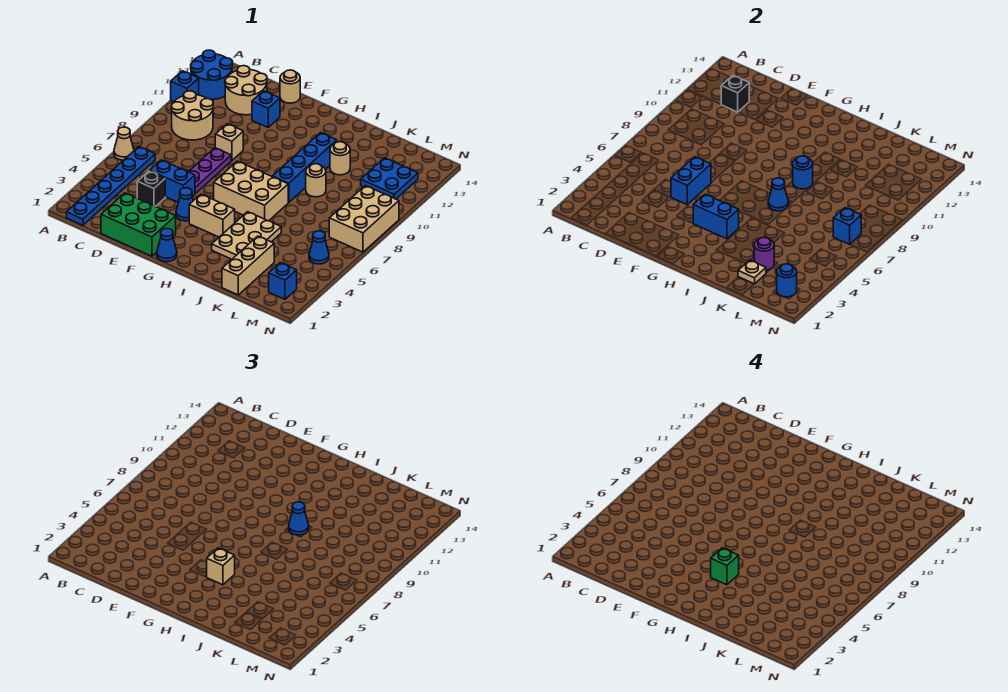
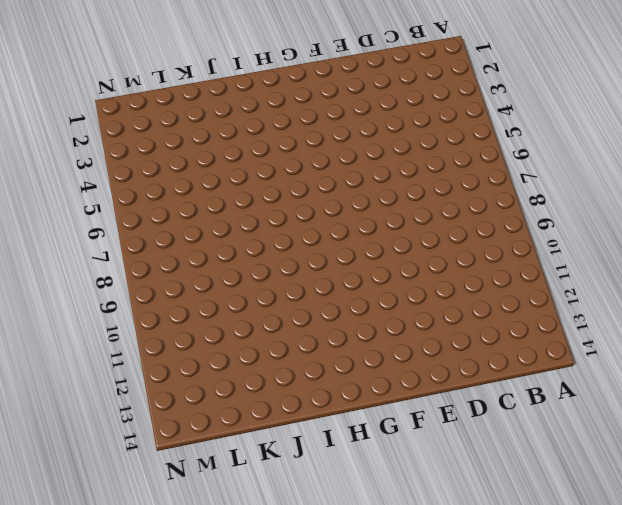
none -> tan 1x1 cone [114,127,134,160]
none -> blue 1x1 brick [171,71,199,102]
none -> blue 2x2 round brick [191,50,233,99]
none -> blue 1x6 plate [66,147,155,226]

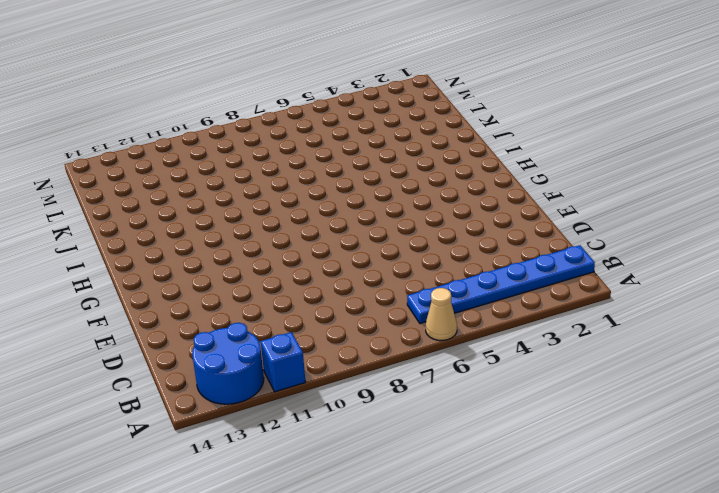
none -> tan 2x2 round brick [171,91,213,140]
none -> tan 2x2 round brick [225,66,267,115]
none -> green 2x3 brick [101,193,176,256]
none -> black 1x1 brick [137,171,165,207]

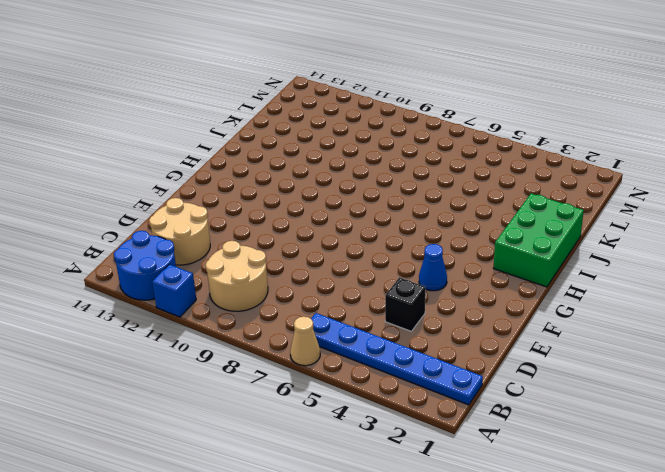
green 2x3 brick [493,193,584,287] -> green 2x3 brick moved to [101,193,176,256]
none -> blue 1x2 brick [150,160,195,202]
none -> purple 1x3 plate [189,148,231,193]
none -> tan 1x1 brick [215,124,243,161]
none -> blue 1x1 brick [252,91,280,127]

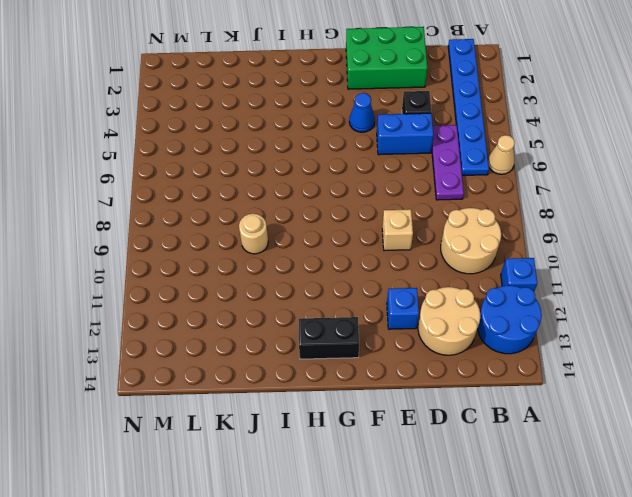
purple 1x3 plate [432,125,464,200] -> purple 1x3 plate moved to [189,148,231,193]
black 1x2 brick [299,317,359,359] -> none
none -> tan 1x1 round brick [280,70,300,103]
none -> blue 1x1 cone [157,229,177,262]
none -> tan 1x2 brick [189,194,235,237]
none -> tan 2x3 brick [214,161,288,221]

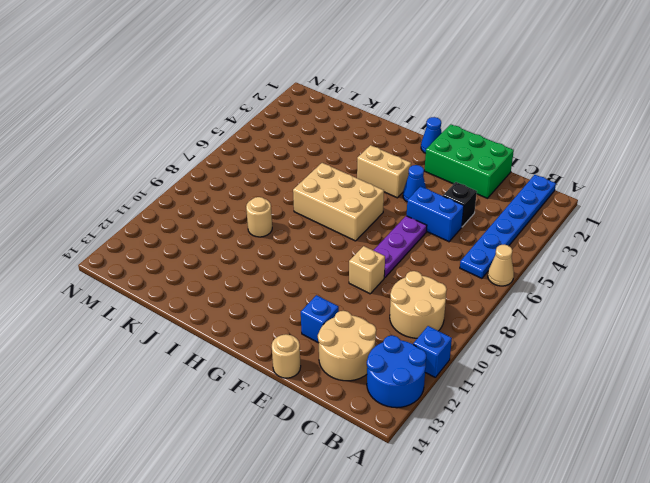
none -> tan 2x3 plate [212,212,281,259]
none -> blue 1x4 brick [272,133,337,203]
none -> tan 1x1 round brick [330,142,350,175]
none -> tan 1x3 brick [222,236,274,295]

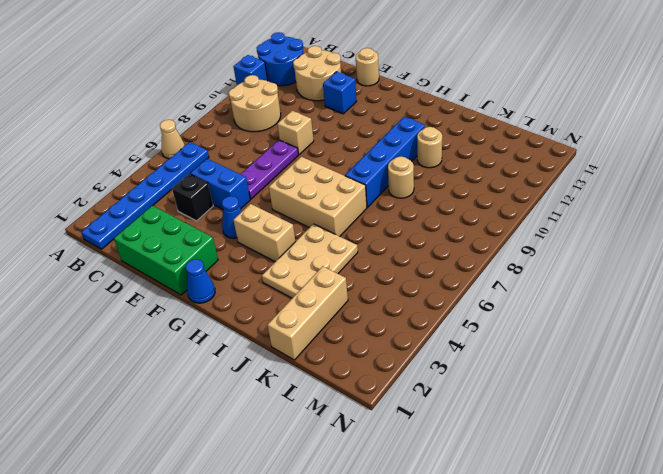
none -> blue 2x2 plate [361,158,418,199]
none -> blue 1x1 brick [269,263,297,299]
none -> blue 1x1 cone [309,231,329,264]
none -> tan 2x3 brick [329,186,399,252]

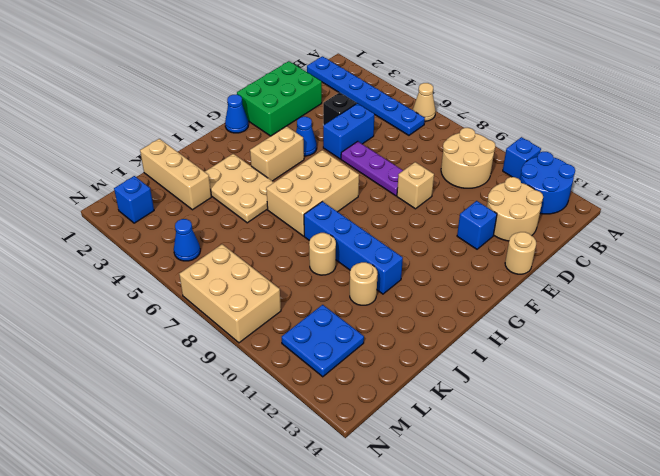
none -> black 1x1 brick [721,75,749,112]
none -> blue 1x2 brick [671,157,711,204]
none -> blue 1x2 brick [693,194,739,239]
none -> blue 1x1 cone [768,178,788,211]

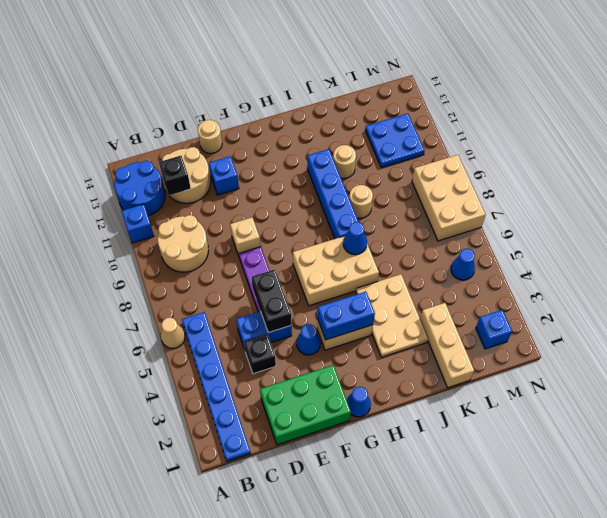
black 1x2 brick [252,269,292,333] -> blue 1x2 brick [671,157,711,204]
none -> blue 1x1 round brick [793,156,813,189]
none -> tan 1x1 plate [738,260,766,284]
none -> purple 1x1 round brick [754,237,774,270]
none -> blue 1x1 round brick [777,264,797,297]

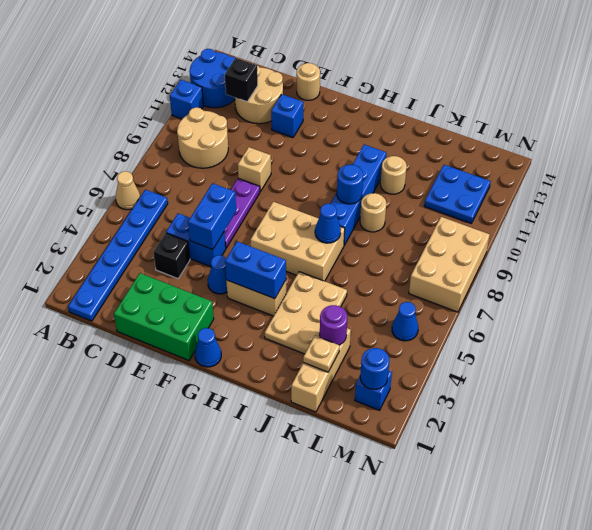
none -> blue 1x1 brick [833,208,861,244]
none -> tan 1x1 brick [207,548,235,585]
none -> blue 1x1 cone [289,502,309,535]
none -> green 1x1 brick [711,548,739,585]

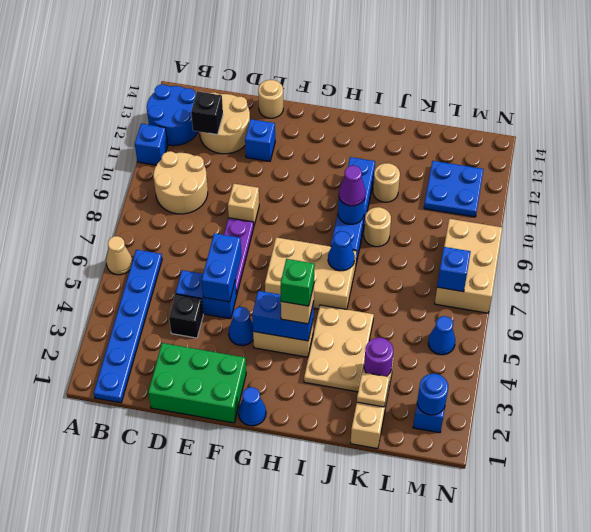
purple 1x1 cone [339,166,365,206] -> blue 1x1 cone [289,502,309,535]

